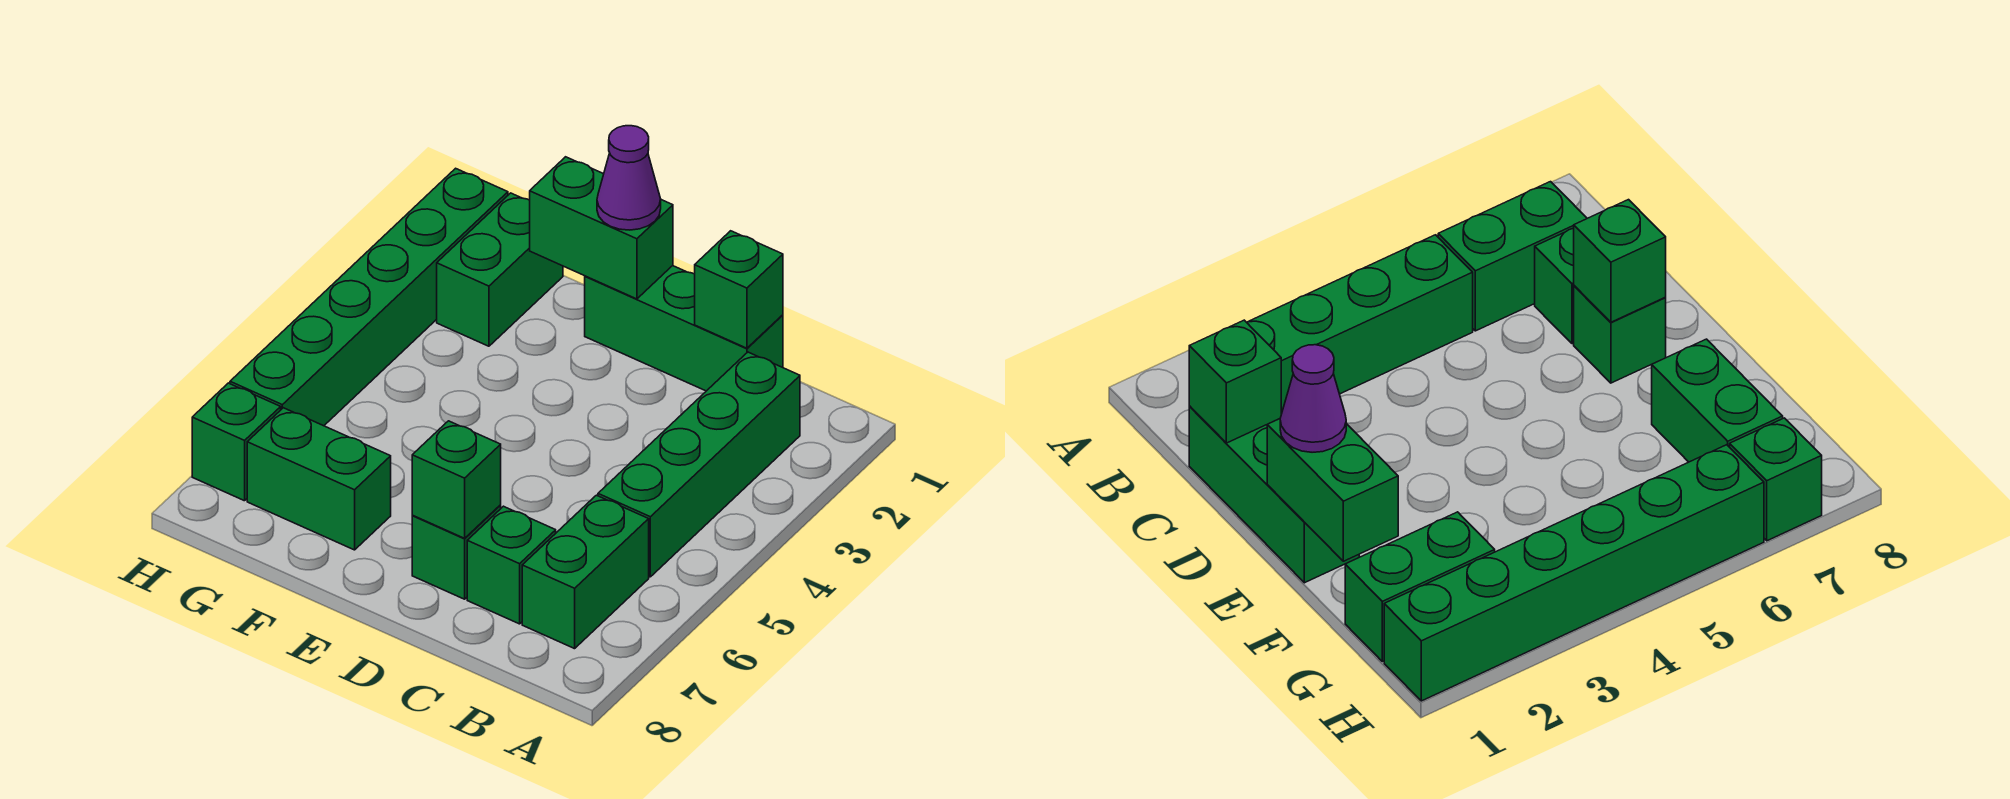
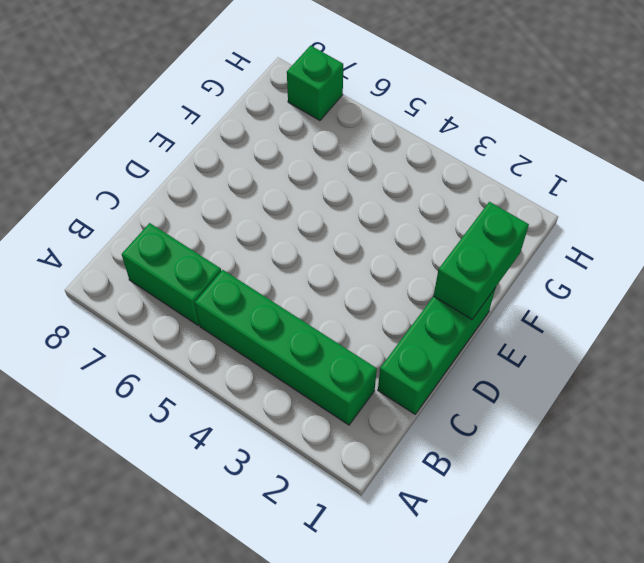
none -> green 1x1 brick [467,506,556,624]
none -> green 1x1 brick [412,505,501,599]
none -> green 1x2 brick [247,408,391,550]

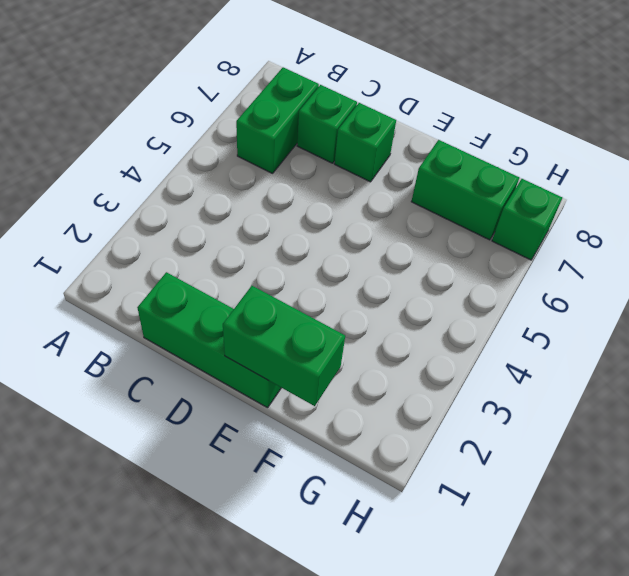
none -> green 1x4 brick [598,352,800,577]
none -> green 1x2 brick [437,193,563,346]
none -> green 1x6 brick [230,168,508,426]

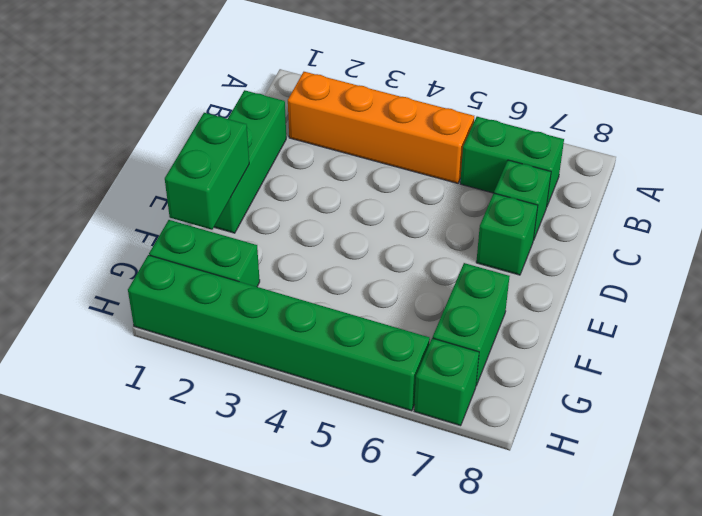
orange 1x4 brick [288,72,474,183] -> green 1x4 brick [598,352,800,577]
none -> green 1x1 brick [695,231,783,348]
none -> green 1x1 brick [412,421,501,538]
none -> purple 1x1 cone [597,126,661,230]

